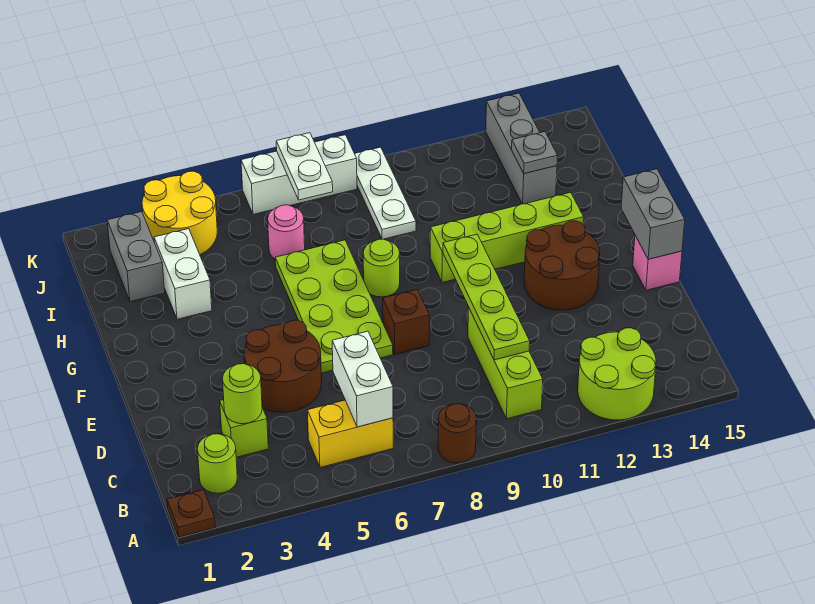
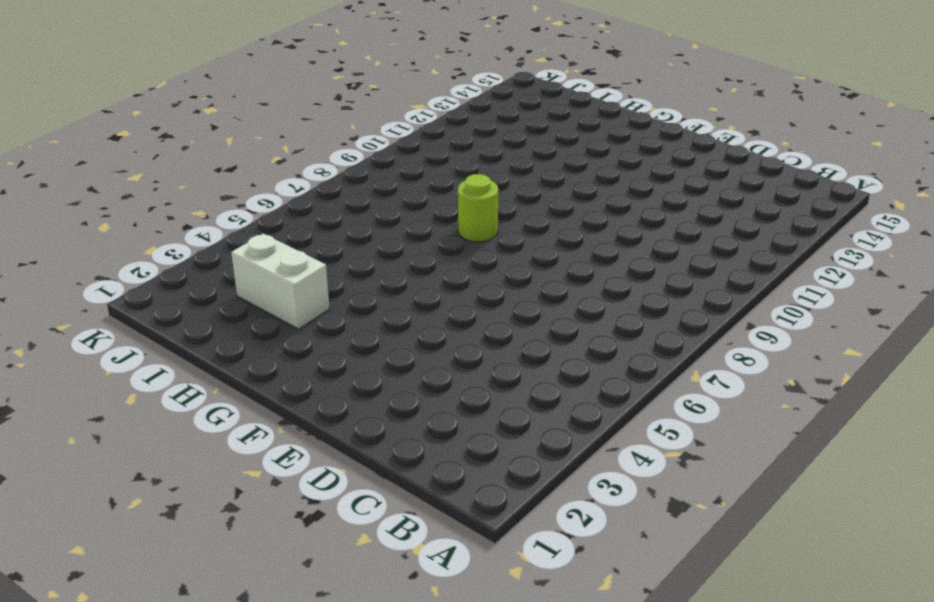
none -> brown 1x1 plate [167,490,215,537]
none -> brown 1x1 round brick [438,404,476,463]
none -> lime 2x2 round brick [578,328,656,420]

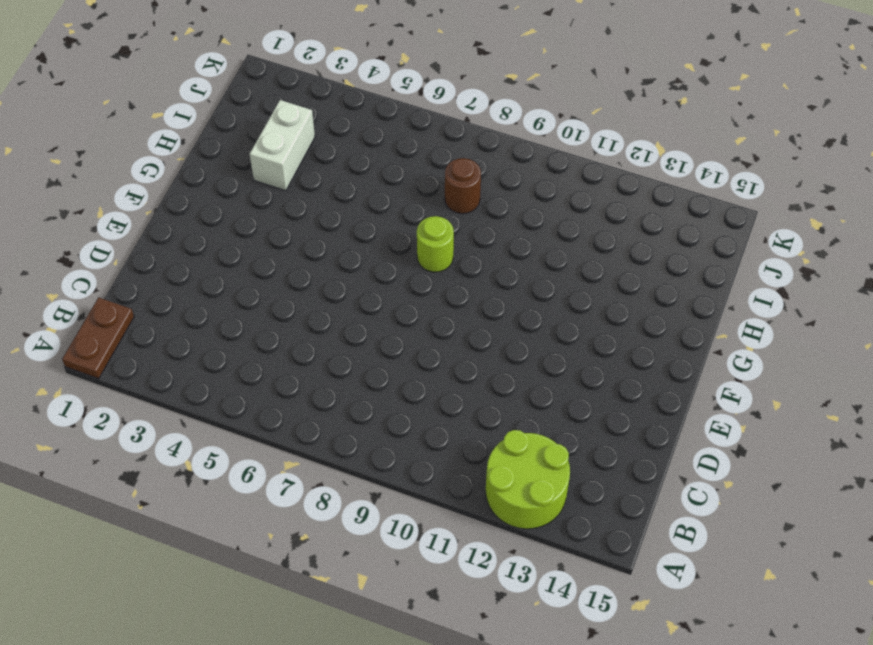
brown 1x2 plate [62,298,134,379] -> brown 1x1 plate [167,490,215,537]
brown 1x1 round brick [445,158,481,214] -> brown 1x1 round brick moved to [438,404,476,463]
none -> lime 1x1 round brick [197,434,237,493]
none -> yellow 1x2 brick [307,400,393,467]
none -> lime 1x3 brick [468,307,543,419]

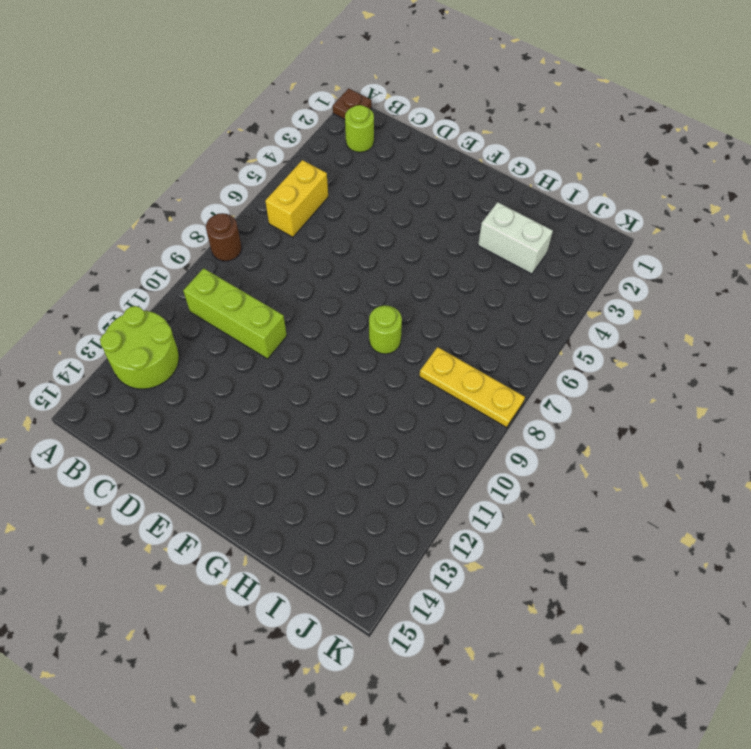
yellow 1x3 plate [419,347,525,428] -> white 1x3 brick [241,135,357,214]
none -> lime 1x1 brick [220,400,268,457]
none -> brown 2x2 round brick [244,320,322,412]
none -> lime 2x4 plate [275,240,393,373]

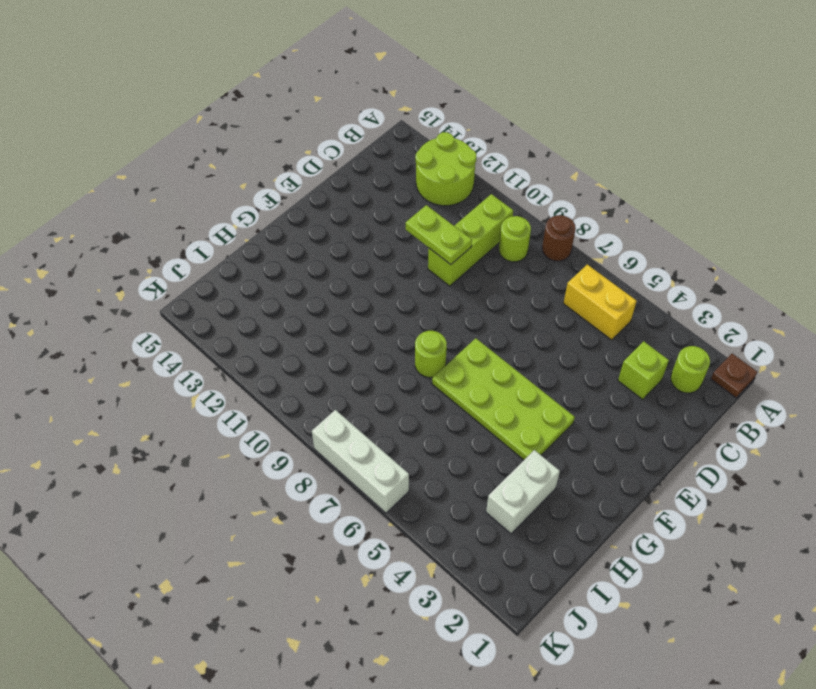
lime 1x1 round brick [499,216,531,262] -> lime 1x1 round brick moved to [222,364,262,424]
lime 1x2 plate [406,205,472,265] -> lime 1x4 plate [443,234,530,360]
lime 2x4 plate [432,338,575,460] -> lime 2x4 plate turned to [275,240,393,373]
none -> brown 2x2 round brick [244,320,322,412]
none -> brown 1x1 brick [383,290,429,354]
none -> brown 2x2 round brick [524,221,600,310]

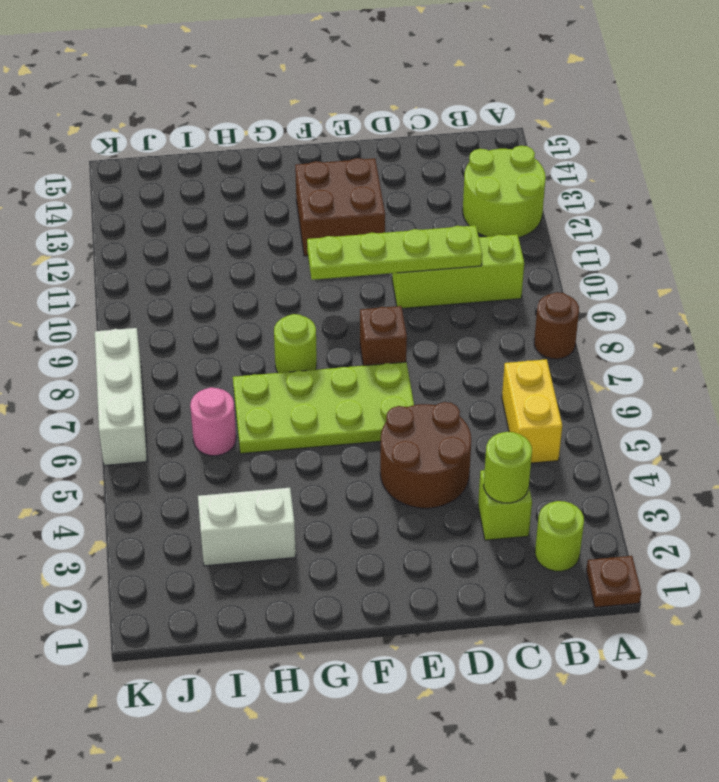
brown 2x2 brick [295,158,385,256] -> brown 2x2 round brick [524,221,600,310]
none -> pink 1x1 brick [633,236,682,290]
none -> lime 1x4 brick [430,192,583,283]
none -> grey 1x2 brick [107,212,165,302]

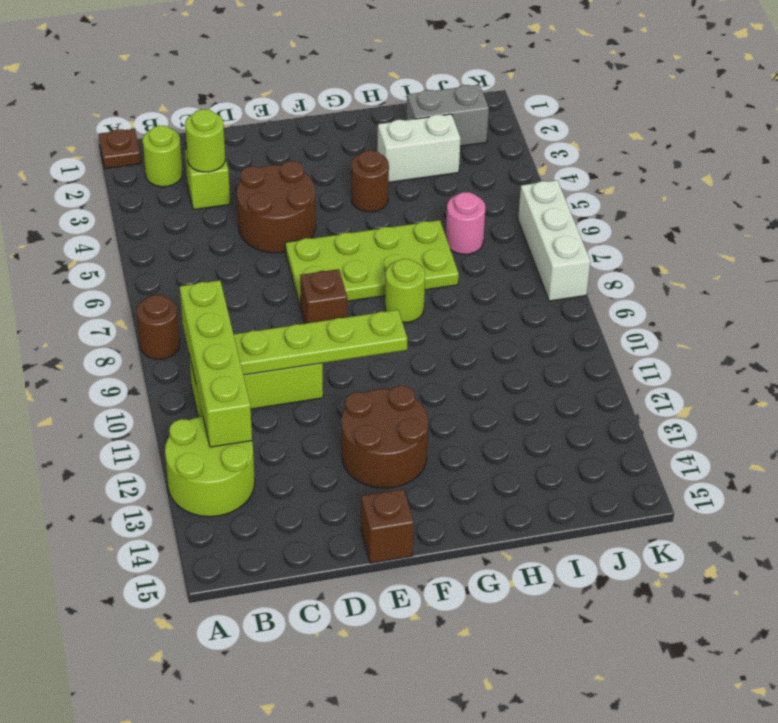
lime 1x4 brick [180,280,252,447] -> lime 1x4 brick moved to [430,192,583,283]
brown 1x1 brick [361,489,414,563] -> pink 1x1 brick [633,236,682,290]
brown 1x1 round brick [351,150,389,212] -> none
none -> yellow 1x2 brick [307,400,393,467]
none -> white 1x3 plate [354,147,416,239]
none -> grey 1x3 brick [486,93,557,204]

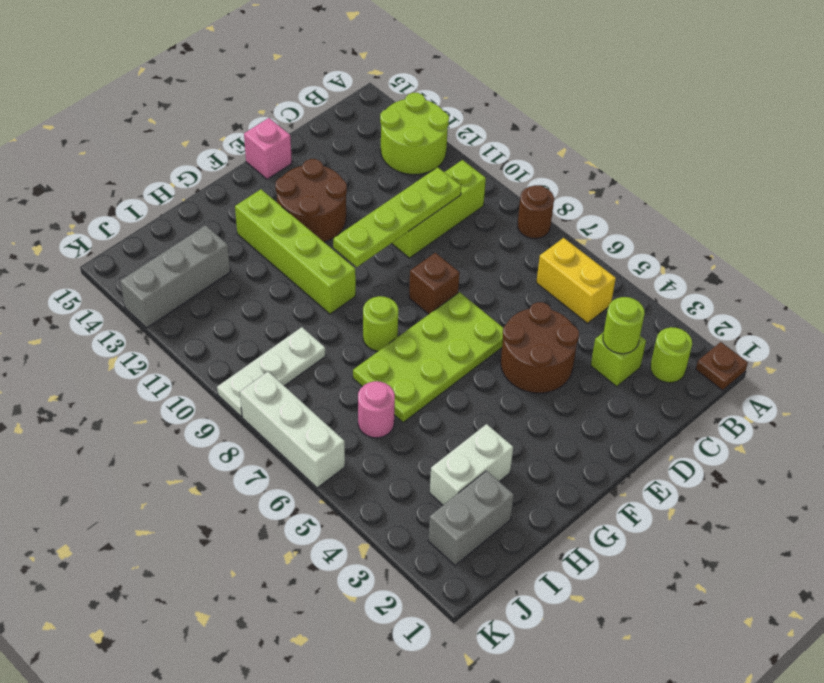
none -> yellow 2x2 round brick [142,171,217,254]
none -> white 1x2 brick [332,331,393,427]
none -> grey 1x2 brick [621,169,685,259]

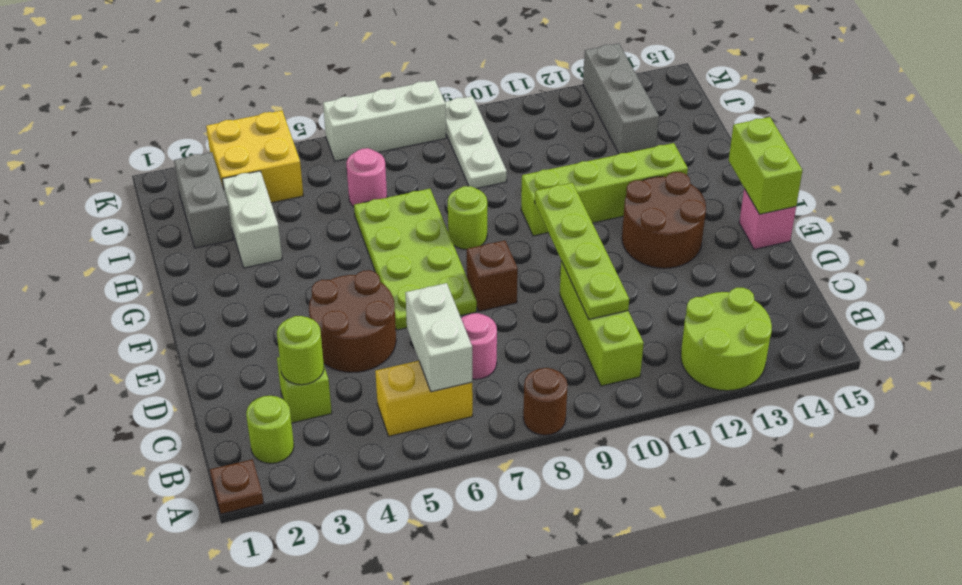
pink 1x1 round brick [461,313,497,379] -> none
lime 1x2 brick [729,117,802,214] -> grey 1x2 brick [621,169,685,259]
yellow 2x2 brick [206,111,304,203] -> yellow 2x2 round brick [142,171,217,254]
none -> grey 1x1 plate [512,132,558,174]
none -> white 1x2 plate [276,133,333,200]

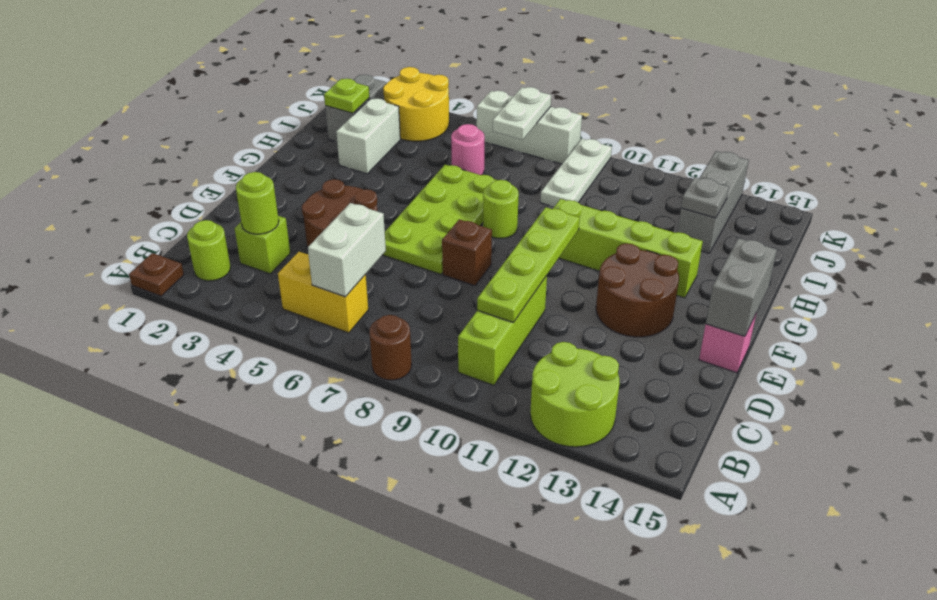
lime 1x1 plate [324,79,369,113] -> none

